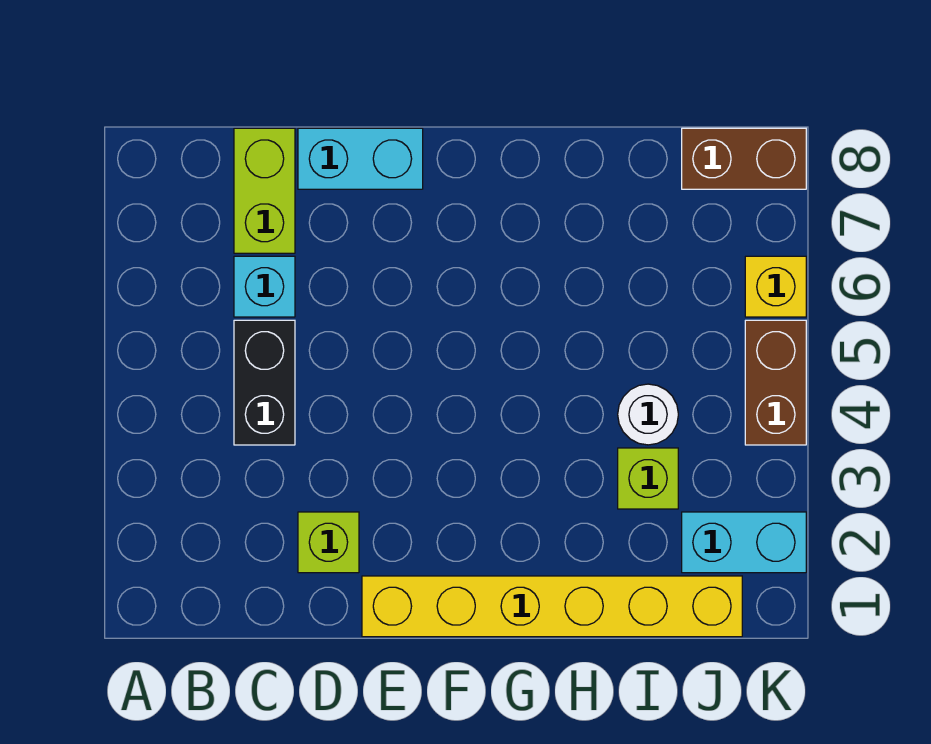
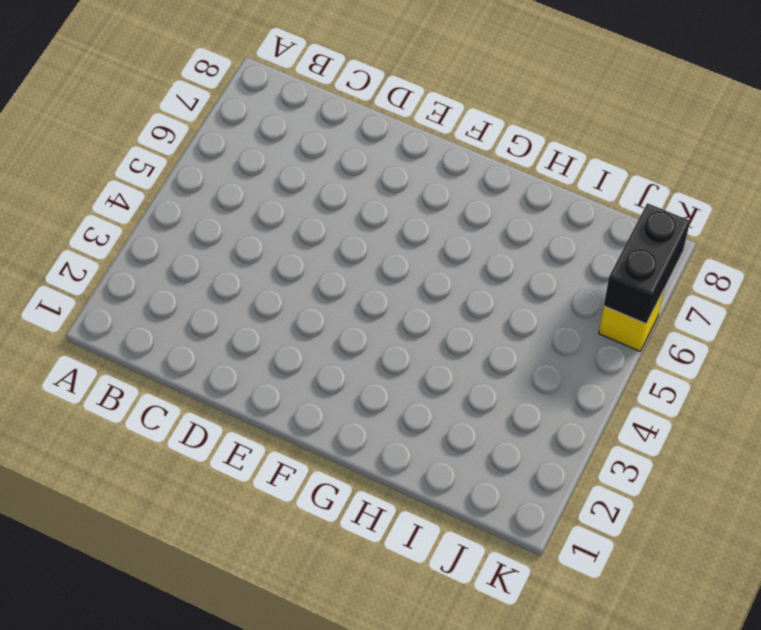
black 1x2 brick [604,203,690,324] -> black 1x2 brick moved to [234,320,295,445]
none -> cyan 1x1 brick [234,256,295,317]
none -> lime 1x2 brick [234,128,295,253]
none -> lime 1x1 brick [298,512,359,573]

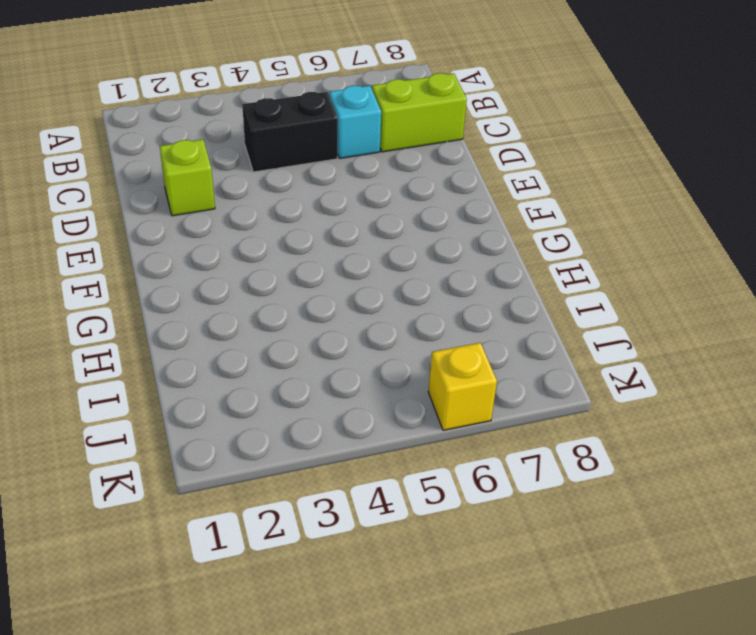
none -> cyan 1x2 brick [298,128,423,189]
none -> yellow 1x6 brick [362,576,742,637]
none -> lime 1x1 brick [618,448,678,509]

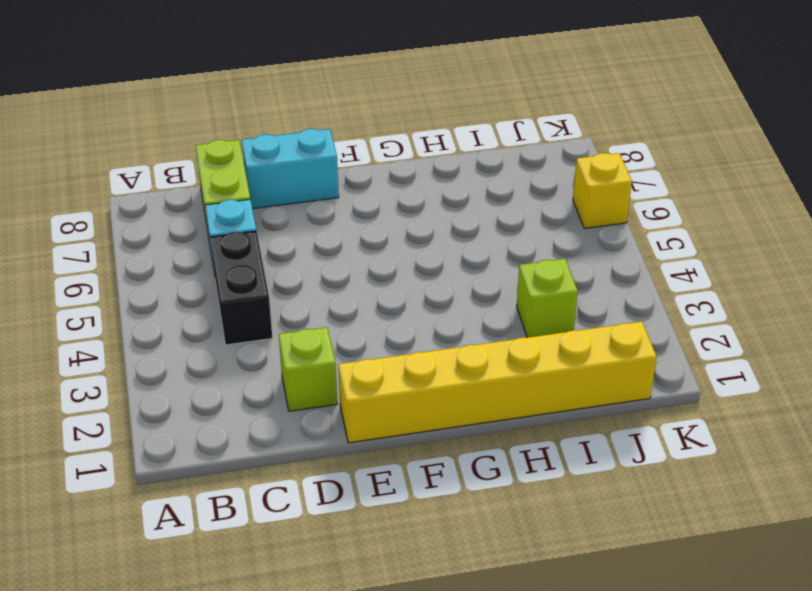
none -> white 1x1 round brick [618,384,678,445]
none -> cyan 1x2 brick [682,512,806,573]
none -> brown 1x2 brick [682,128,806,189]

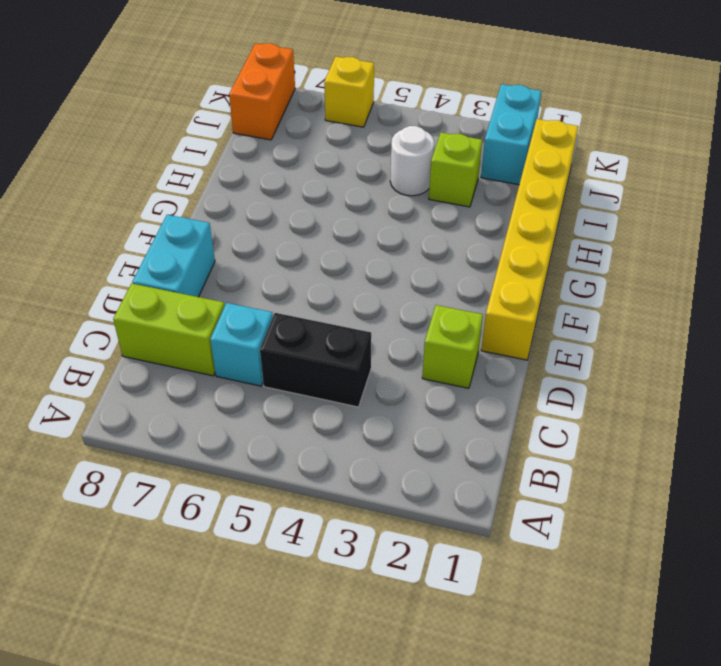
orange 1x2 brick [229,43,295,140] -> brown 1x2 brick [682,128,806,189]
none -> brown 1x2 brick [745,320,806,445]

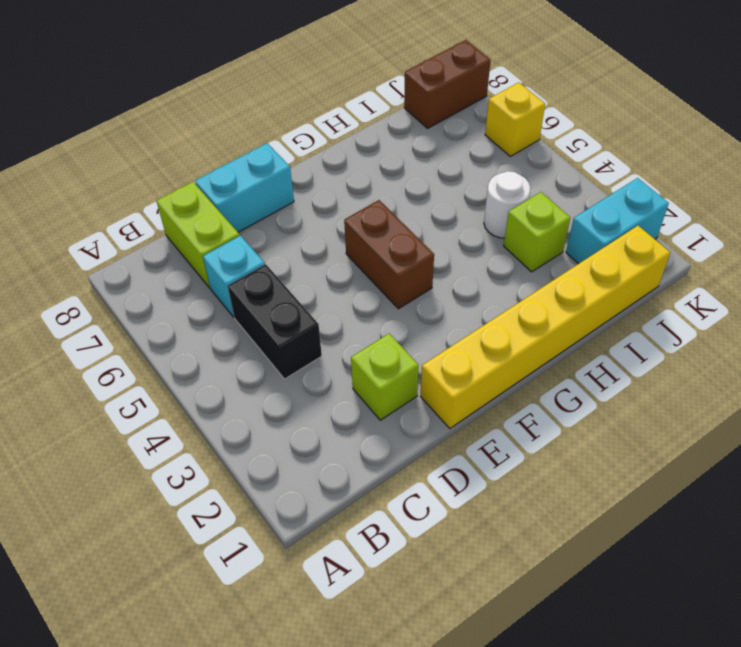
brown 1x2 brick [344,200,434,309] -> brown 1x2 brick moved to [745,320,806,445]

